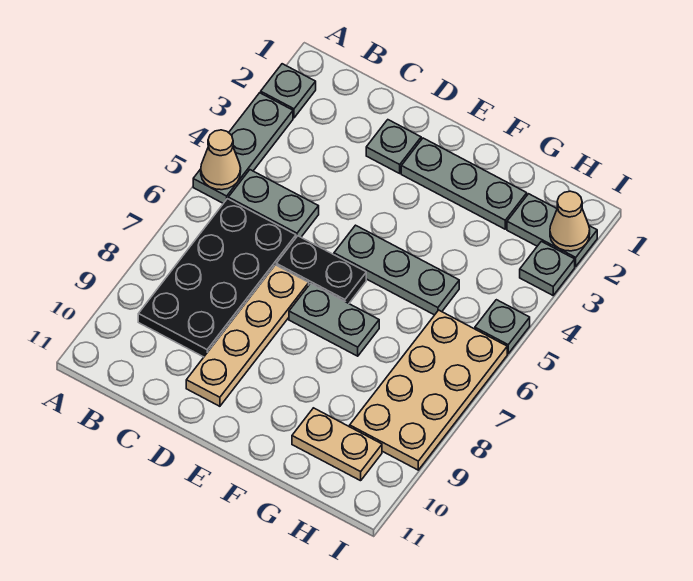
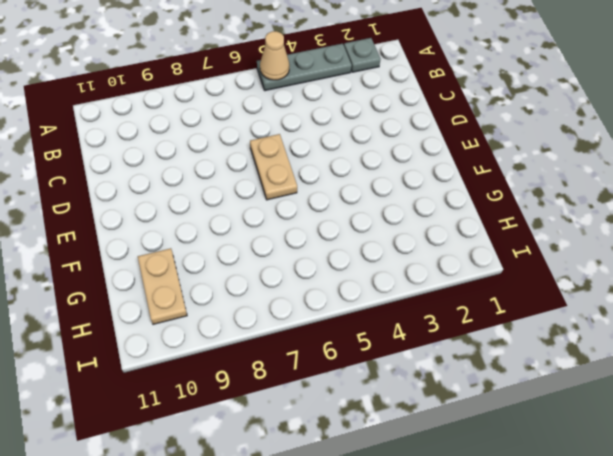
tan 1x2 plate [250,134,297,200] -> black 1x2 plate [276,236,366,303]
none -> grey 1x2 plate [228,170,319,237]
none -> black 2x4 plate [138,199,296,357]
none -> grey 1x1 plate [366,120,421,173]

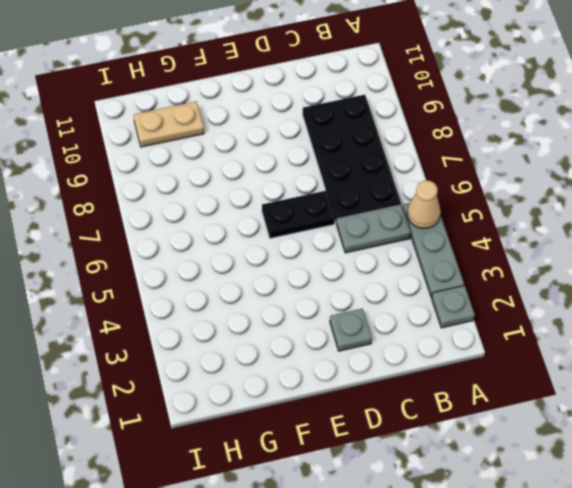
none -> tan 1x4 plate [186,265,309,406]
none -> grey 1x3 plate [401,138,527,229]
none -> grey 1x3 plate [334,225,459,315]

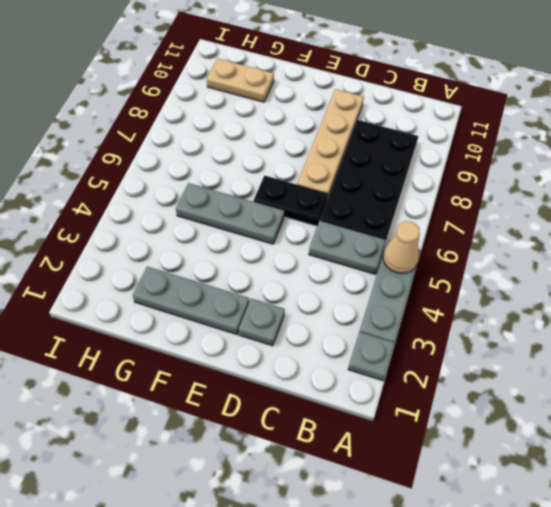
none -> grey 1x2 plate [289,284,379,356]
none -> grey 1x2 plate [507,194,597,266]
none -> tan 2x4 plate [350,310,507,470]

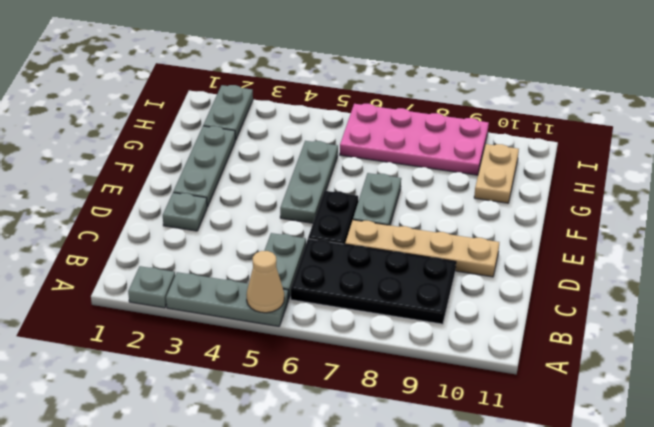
pink 2x4 plate [340,104,489,175] -> tan 2x4 plate [350,310,507,470]
none -> grey 1x1 plate [520,241,575,295]
none -> grey 1x1 plate [475,300,530,354]
none -> tan 1x1 cone [550,191,590,251]

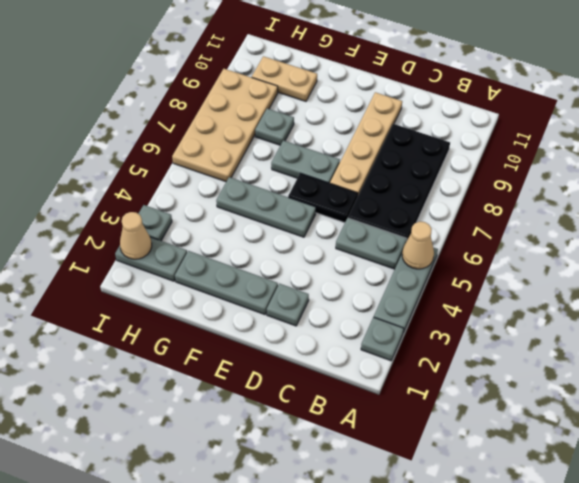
grey 1x1 plate [255,109,294,145] -> grey 1x1 plate moved to [475,300,530,354]

